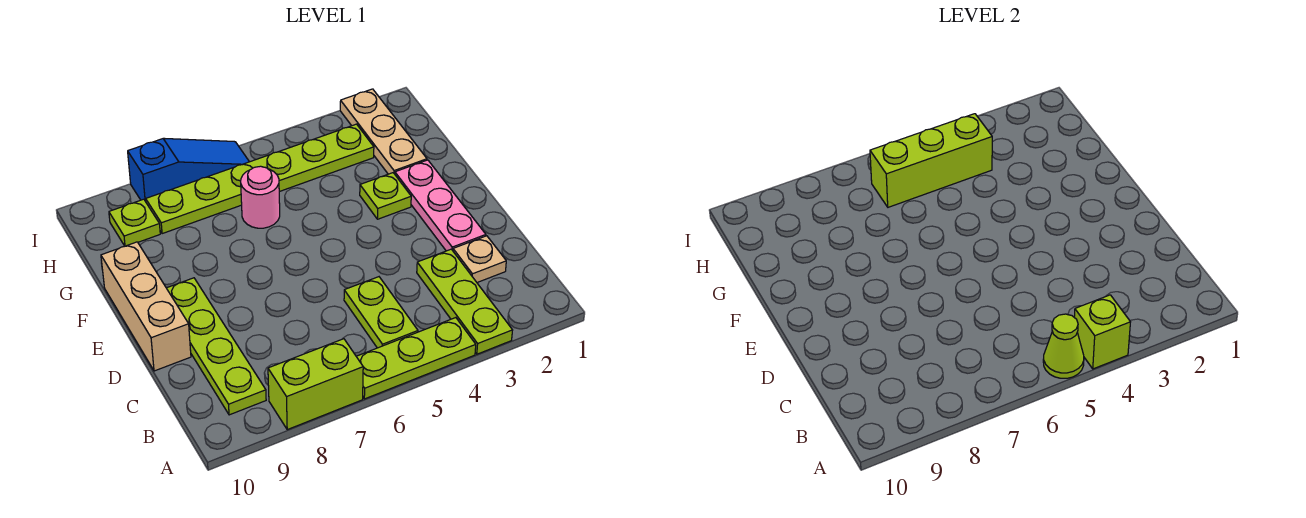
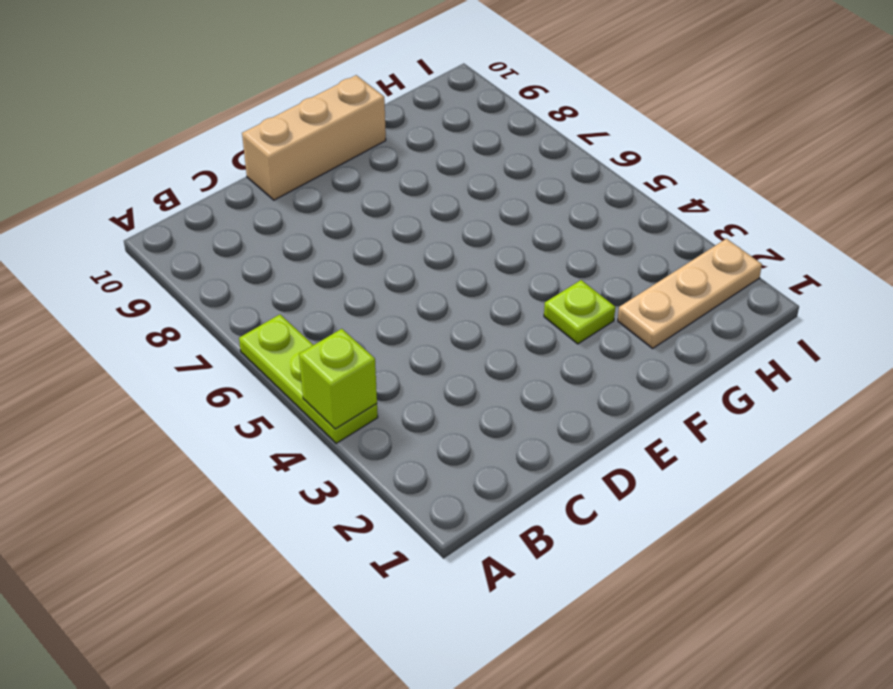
none -> lime 1x3 plate [417,249,513,354]
none -> lime 1x2 brick [268,339,363,430]
none -> lime 1x2 plate [344,277,418,348]

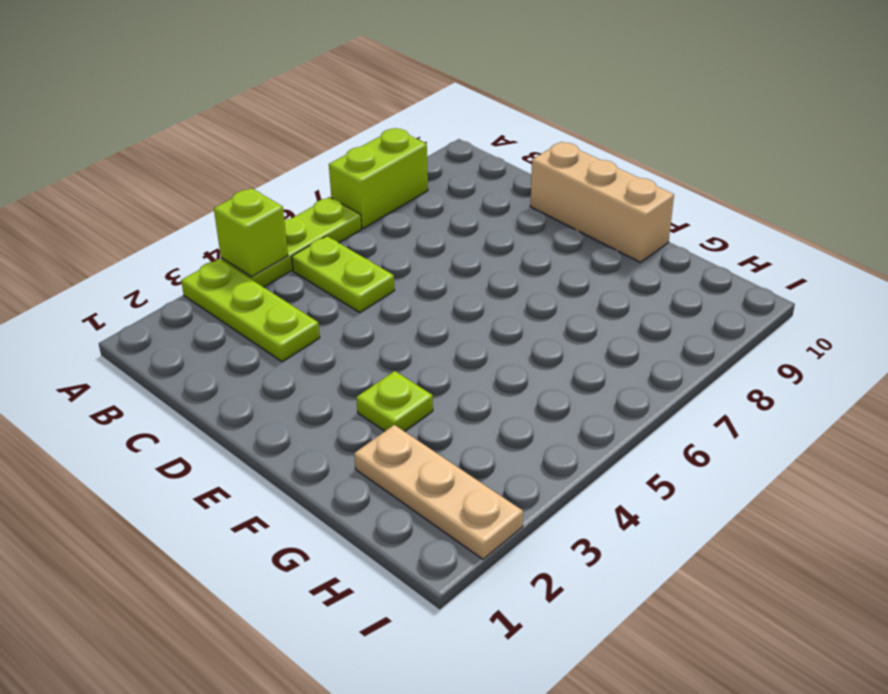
none -> lime 1x4 plate [167,278,266,415]
none -> tan 1x1 plate [453,236,506,282]
none -> pink 1x3 plate [395,160,486,251]

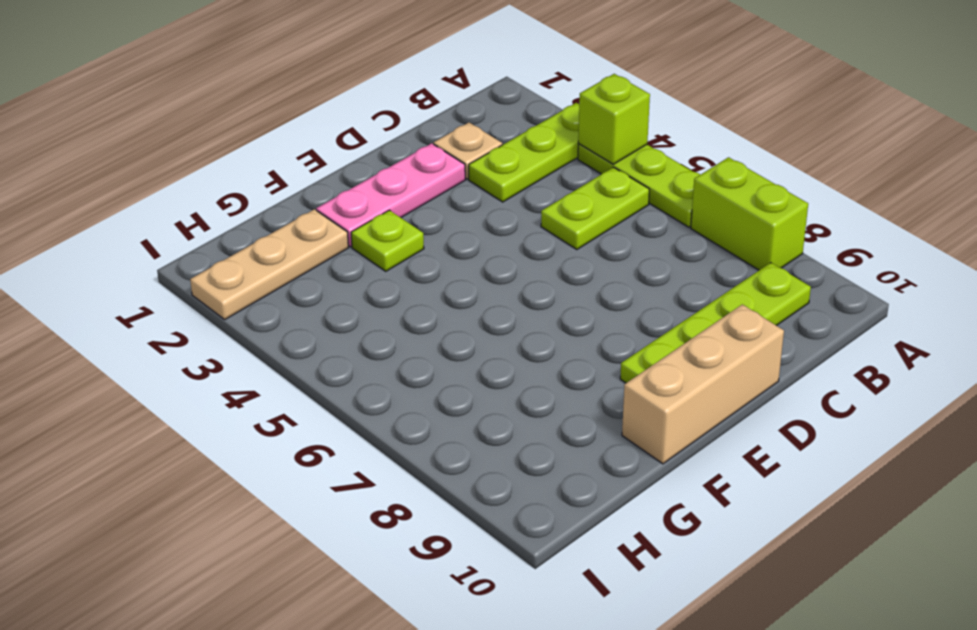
none -> pink 1x1 round brick [241,166,280,228]
none -> lime 1x6 plate [146,124,374,234]
none -> lime 1x1 plate [109,199,160,246]

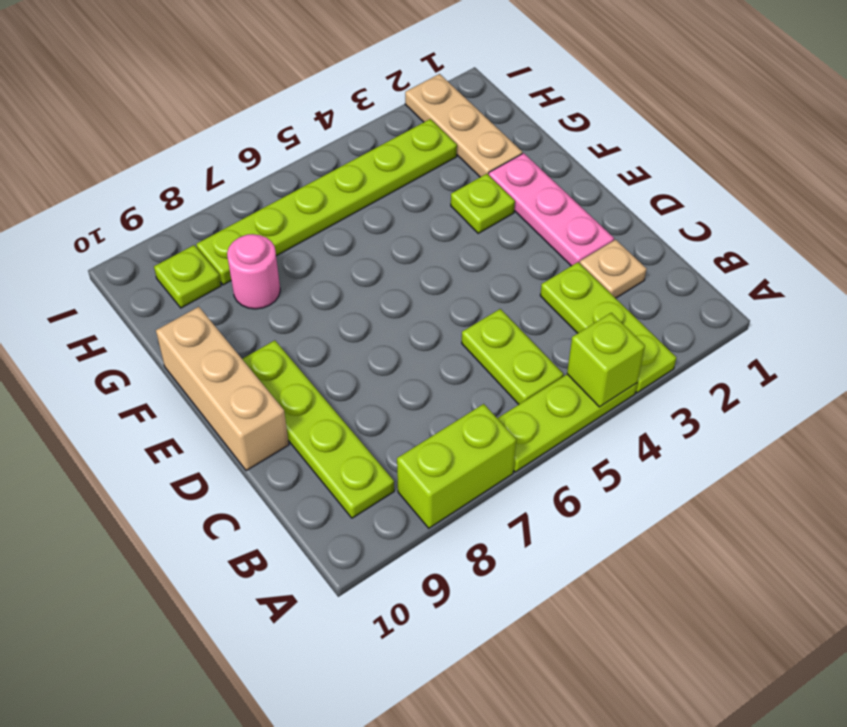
pink 1x1 round brick [227,234,280,309] -> pink 1x1 round brick moved to [241,166,280,228]
none -> blue 1x3 slope [128,138,249,202]
none -> lime 1x1 cone [1043,314,1084,378]
none -> lime 1x3 brick [870,114,992,207]

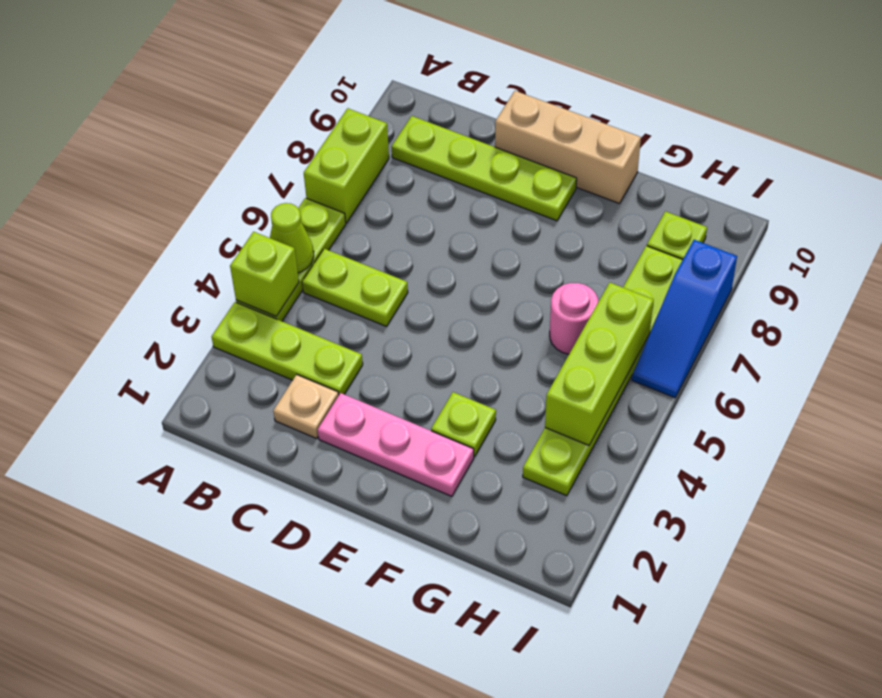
none -> tan 1x3 plate [340,89,427,174]

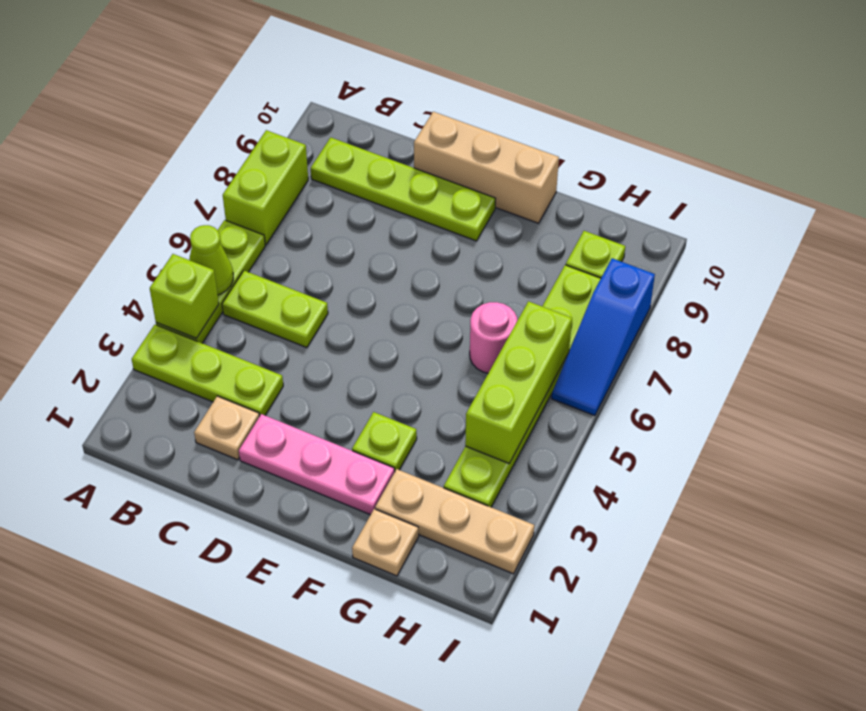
tan 1x1 plate [352,509,419,576] -> none

